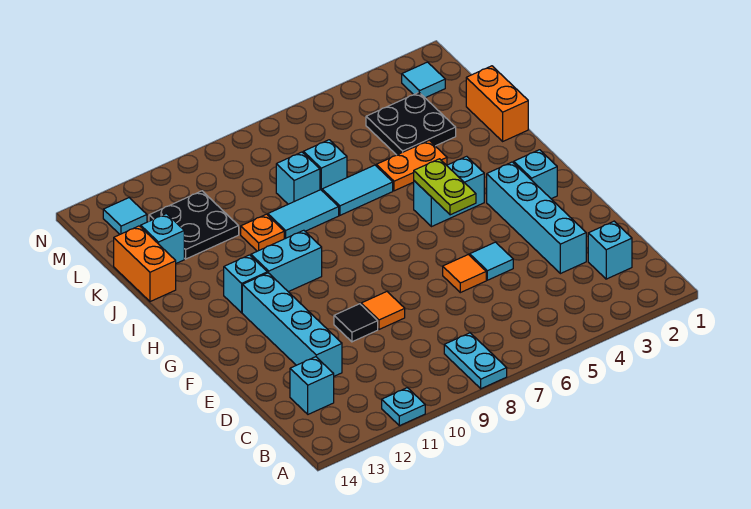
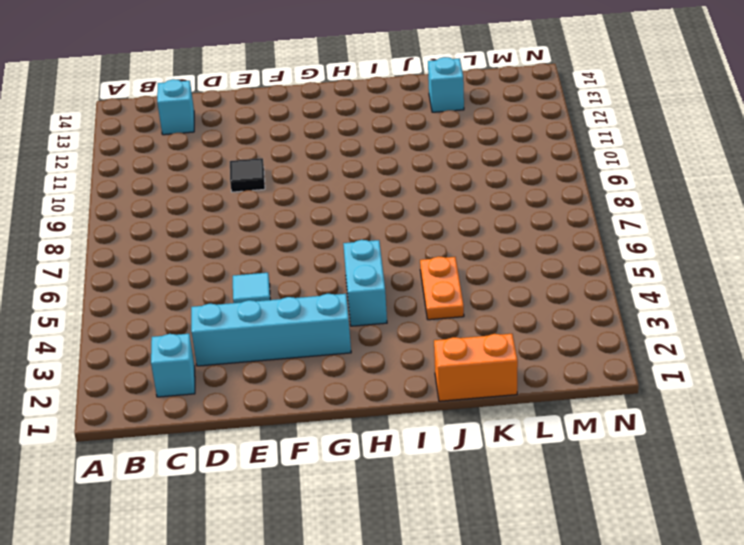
none -> cyan 1x2 plate [444,333,507,389]
none -> cyan 1x1 plate [382,388,425,426]
none -> cyan 1x4 brick [242,273,342,376]

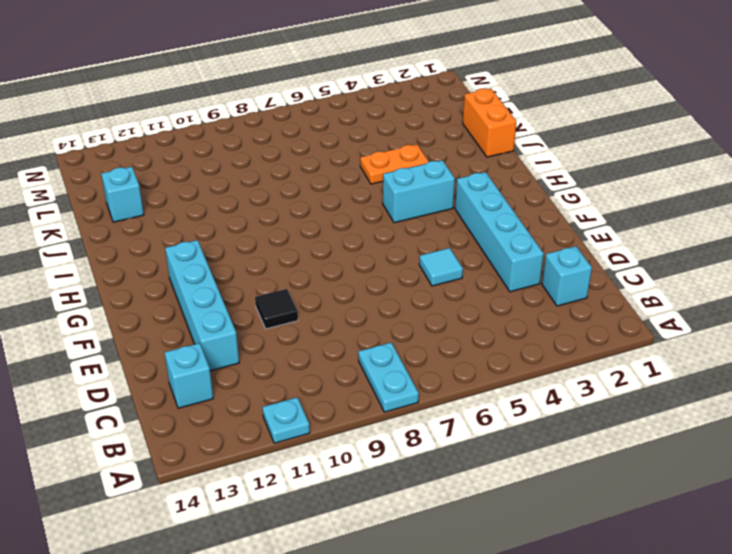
none -> orange 1x1 tile [443,255,486,293]
none -> orange 1x1 tile [361,292,405,329]
none -> cyan 1x1 brick [514,150,557,199]

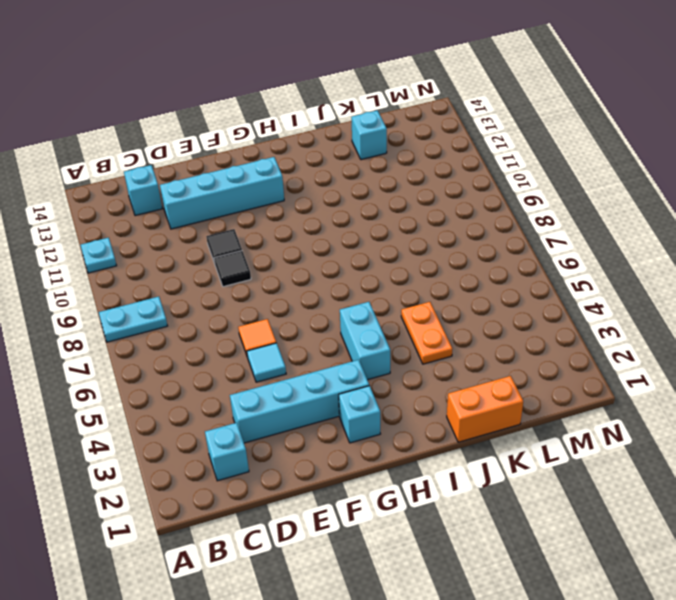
black 1x1 tile [214,251,251,287] -> orange 1x1 tile [361,292,405,329]
none -> cyan 1x2 brick [251,230,322,292]
none -> cyan 1x1 brick [224,255,267,313]
none -> cyan 1x2 tile [322,165,393,215]

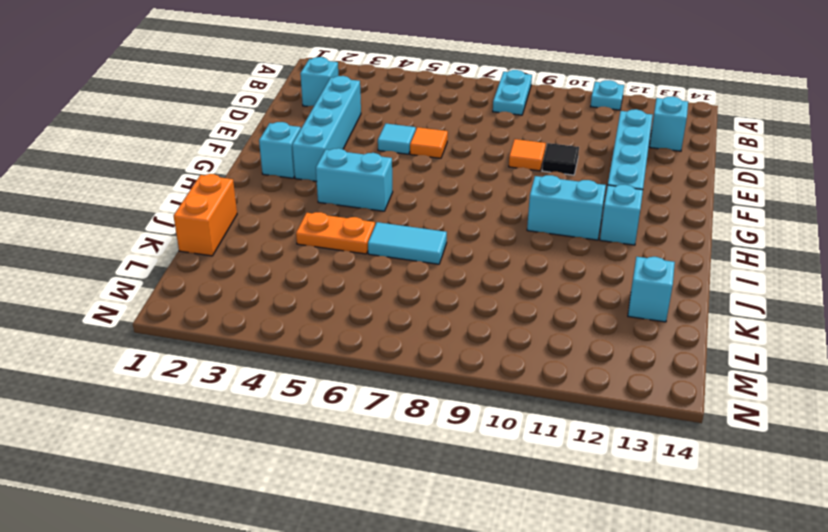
none -> cyan 1x2 tile [268,190,339,239]
none -> orange 1x1 plate [241,214,284,251]
none -> orange 1x2 brick [114,226,176,302]

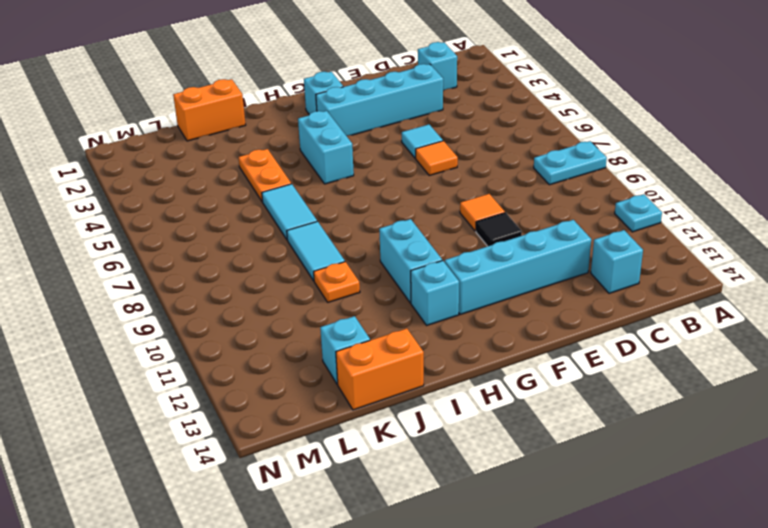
none -> black 2x2 plate [366,93,456,155]
none -> cyan 1x1 brick [303,140,347,190]
none -> cyan 1x1 brick [276,152,320,204]

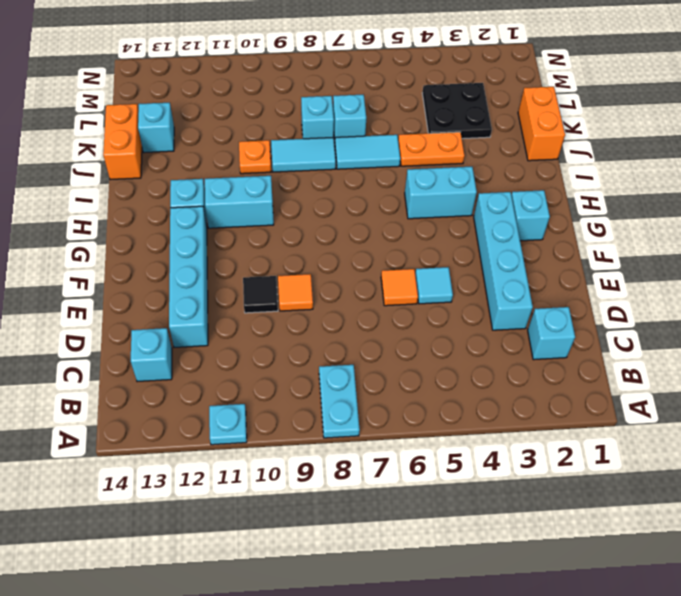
none -> black 2x2 plate [149,191,239,259]
none -> cyan 1x1 tile [402,62,445,98]
none -> cyan 1x1 tile [103,198,147,234]

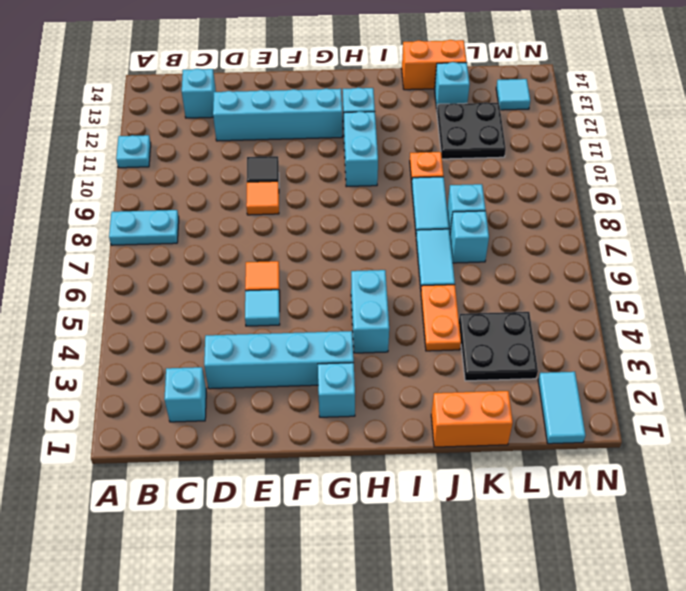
cyan 1x2 tile [538,372,586,444] -> cyan 1x1 tile [402,62,445,98]
none -> lime 1x2 plate [414,159,476,215]

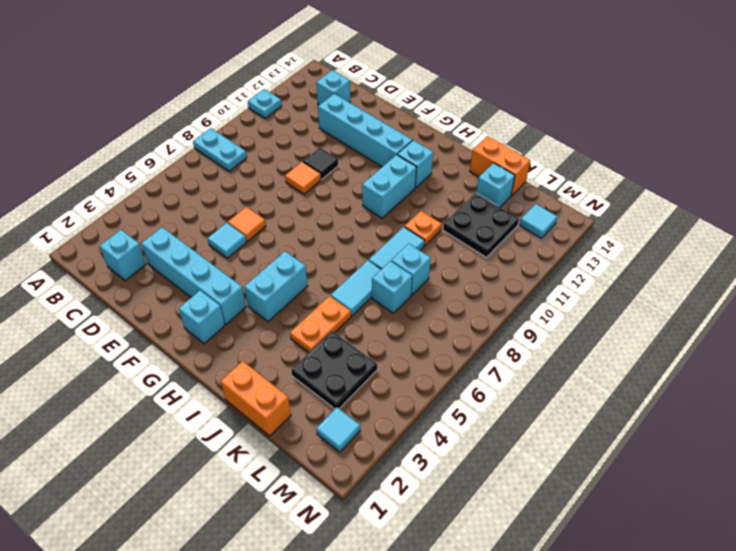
none -> lime 1x2 plate [414,159,476,215]

